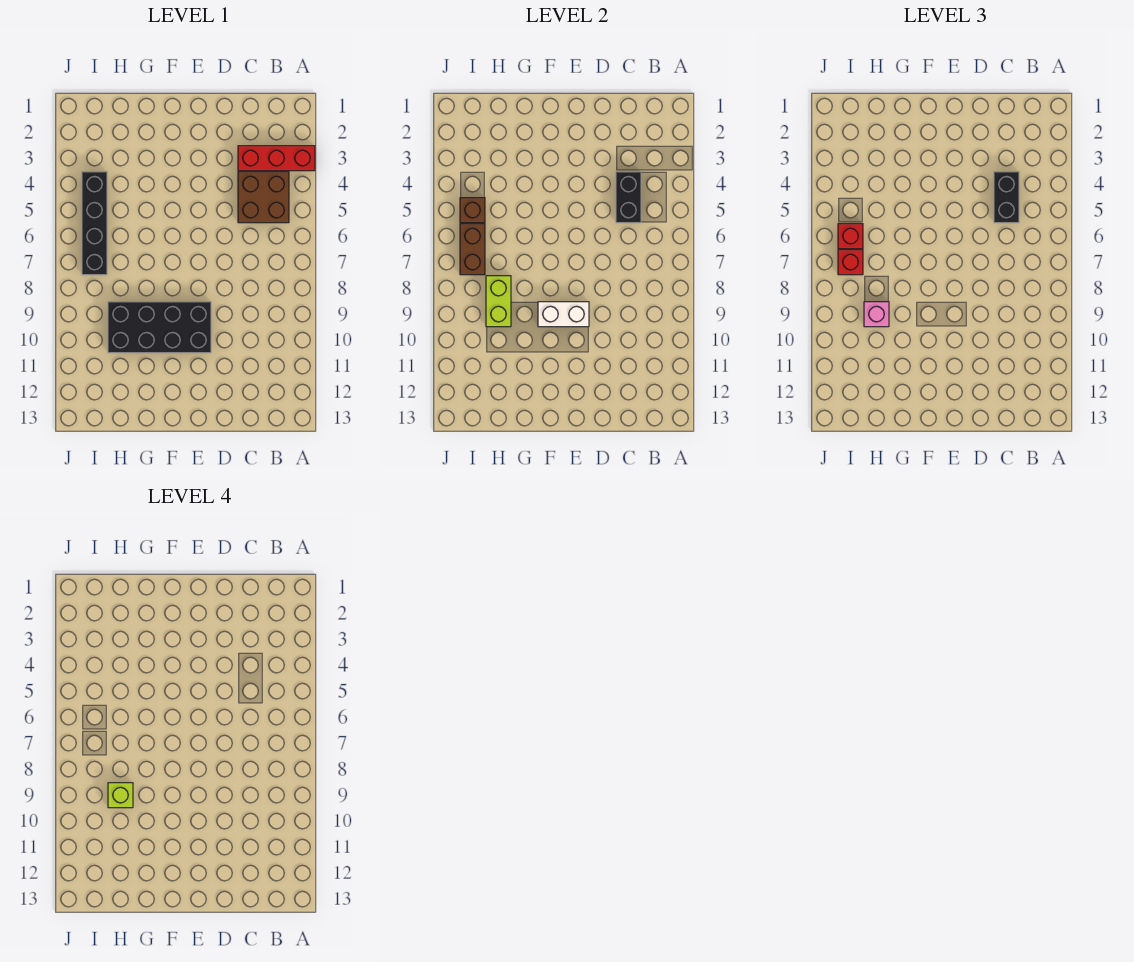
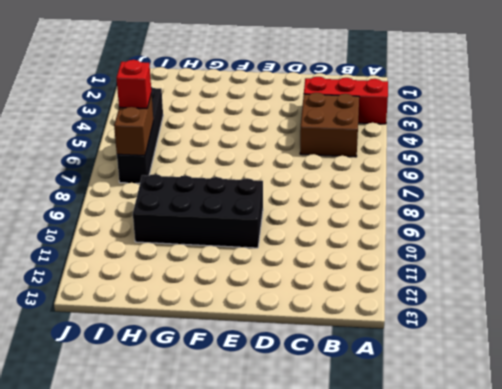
none -> black 1x2 brick [616,172,641,223]
none -> white 1x2 brick [538,302,589,327]
none -> lime 1x2 brick [486,276,511,327]

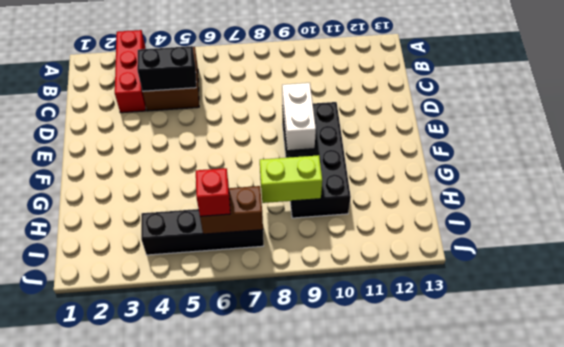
none -> brown 1x1 brick [460,198,485,223]
none -> black 1x2 brick [994,172,1019,223]
none -> pink 1x1 brick [864,302,889,327]

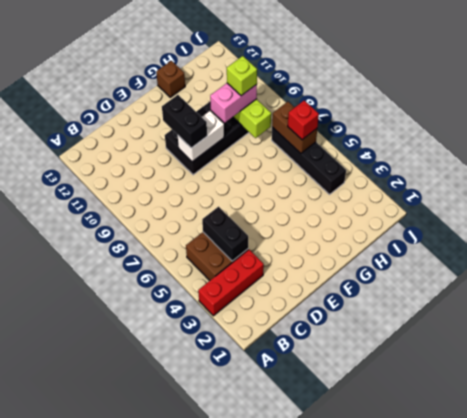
black 1x2 brick [162,95,207,148] -> black 1x2 brick moved to [994,172,1019,223]
pink 1x2 brick [210,83,257,123] -> pink 1x1 brick [864,302,889,327]
brown 1x1 brick [156,61,185,97] -> brown 1x1 brick moved to [460,198,485,223]
none -> red 1x1 brick [838,250,863,275]

